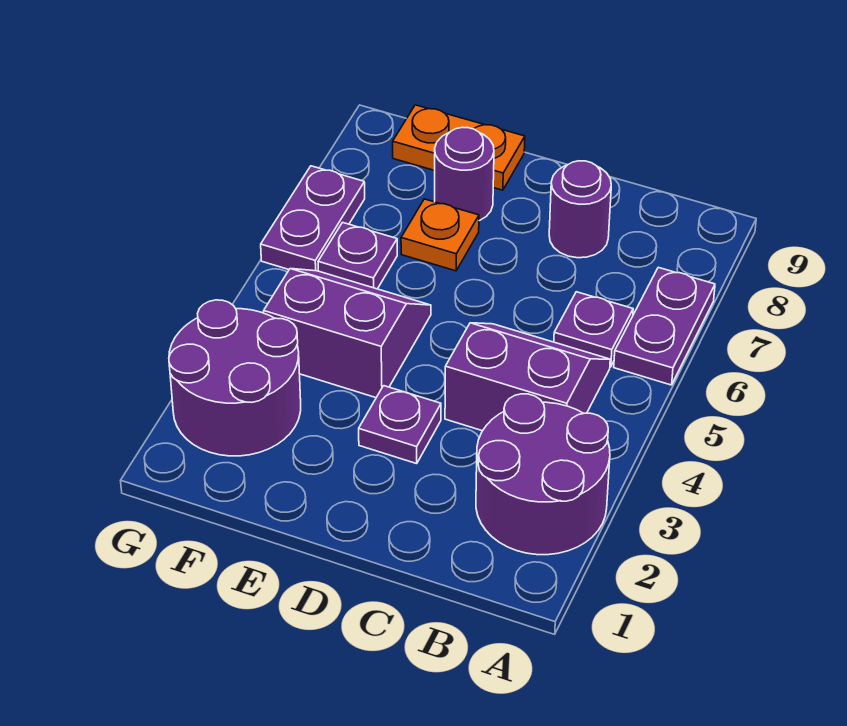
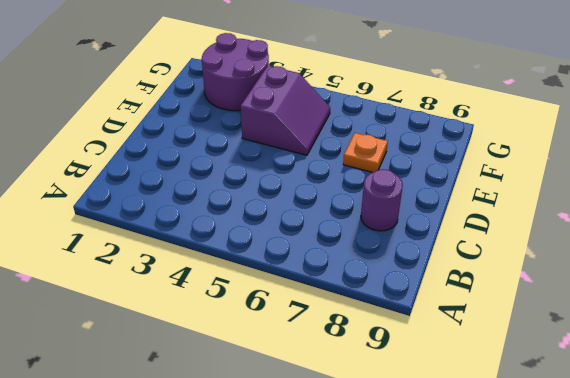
none -> purple 2x2 round brick [476,394,610,555]
none -> purple 1x2 plate [614,267,715,385]
none -> purple 2x2 slope [445,323,610,431]

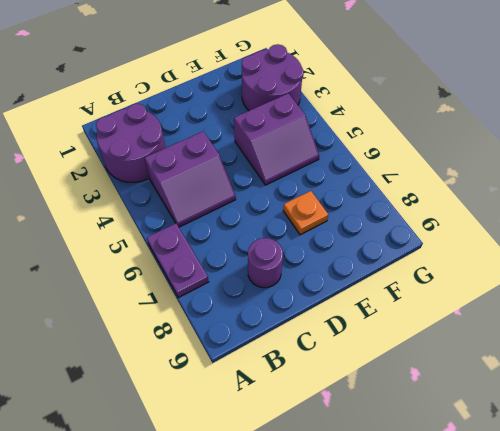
none -> purple 1x1 plate [554,292,633,367]
none -> purple 1x1 plate [359,386,441,464]
none -> purple 1x1 round brick [435,127,494,221]

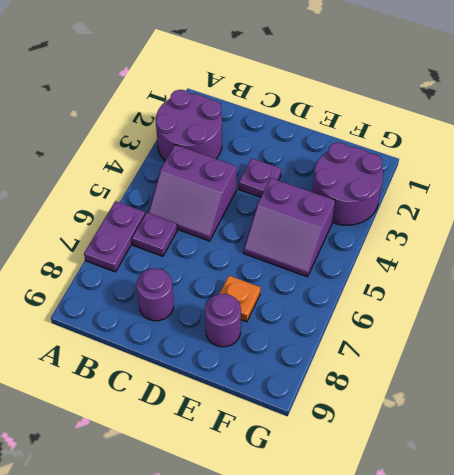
none -> orange 1x2 plate [393,105,525,190]
none -> purple 1x1 plate [318,222,397,289]
none -> purple 1x2 plate [261,166,365,271]

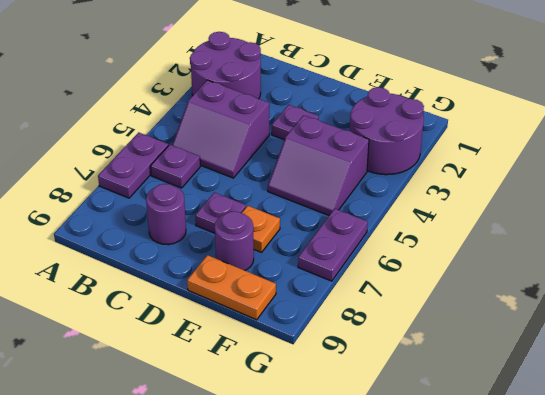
purple 1x1 plate [195,193,246,233] -> purple 1x1 plate moved to [318,222,397,289]

